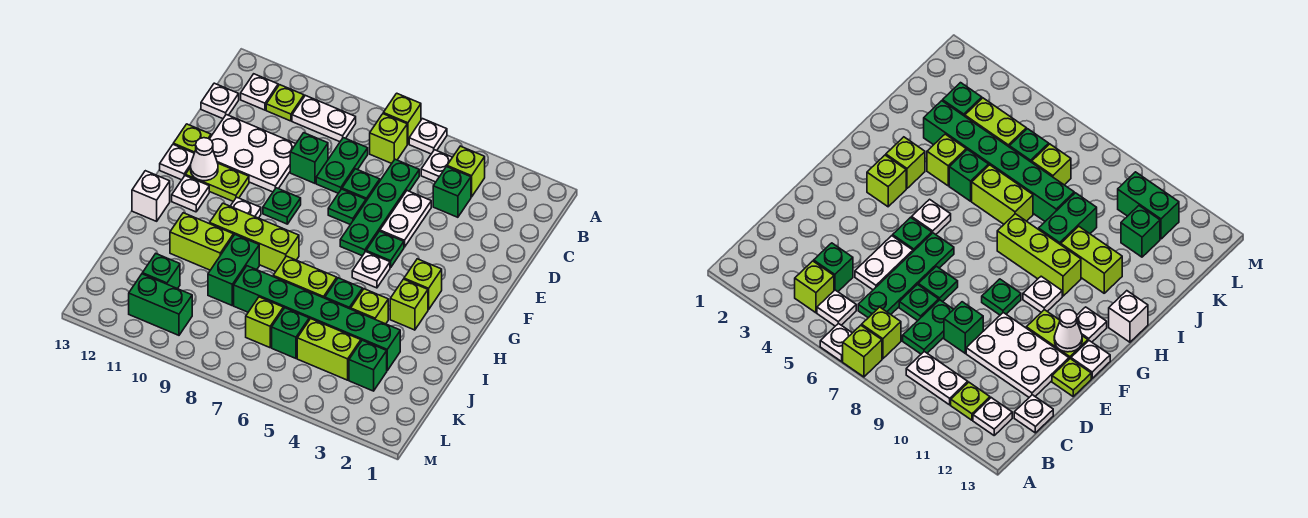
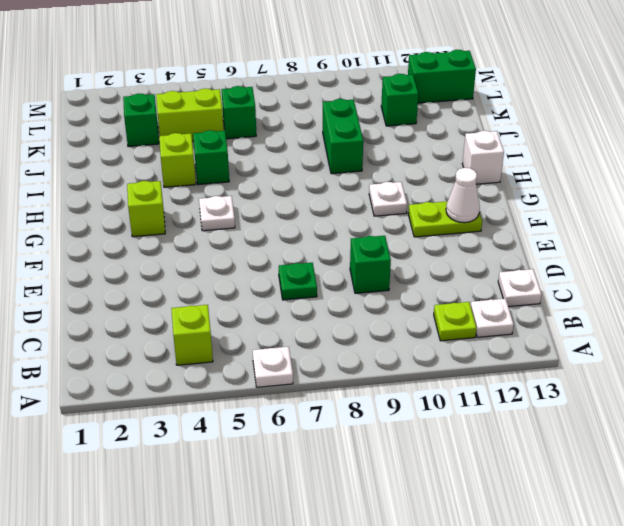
green 1x2 brick [408,50,476,103] -> green 1x2 brick moved to [129,274,192,335]
none -> lime 1x1 brick [383,93,421,144]
none -> white 1x1 plate [421,150,452,182]
none -> lime 1x1 brick [370,114,407,163]
none -> white 1x2 plate [292,95,356,142]

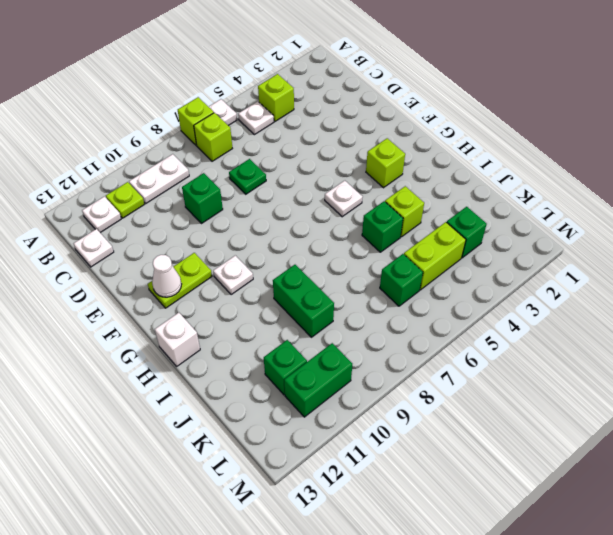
none -> green 1x1 brick [433,167,471,217]
none -> green 1x4 plate [340,159,419,256]
none -> green 1x2 plate [316,138,368,193]
none -> white 1x2 plate [380,191,431,247]

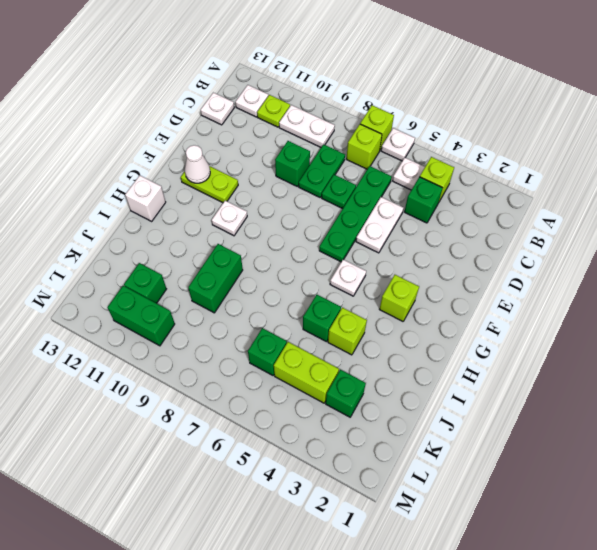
none -> white 2x3 plate [210,115,295,192]
none -> green 1x1 plate [328,189,366,225]
none -> lime 1x1 plate [173,124,211,153]
none -> green 1x1 plate [366,231,404,268]

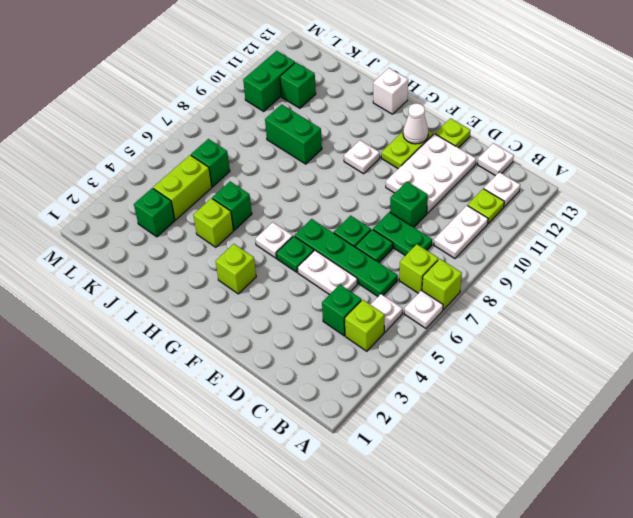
none -> green 1x1 plate [263,188,301,224]
none -> white 1x1 plate [160,145,194,180]
none -> white 1x1 plate [172,176,209,212]
none -> lime 1x1 brick [390,279,428,330]

